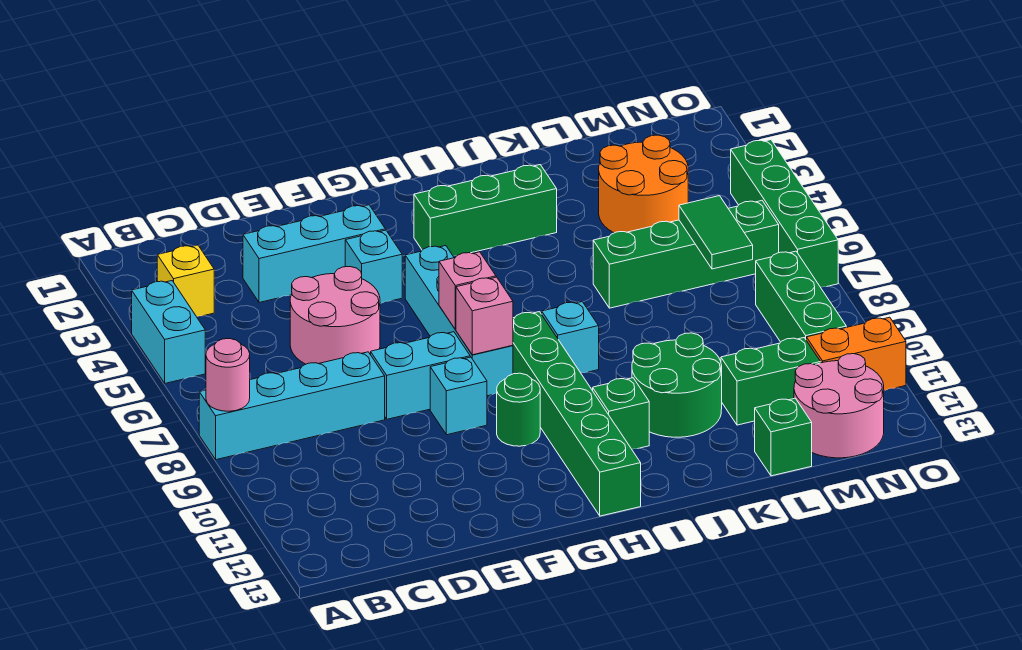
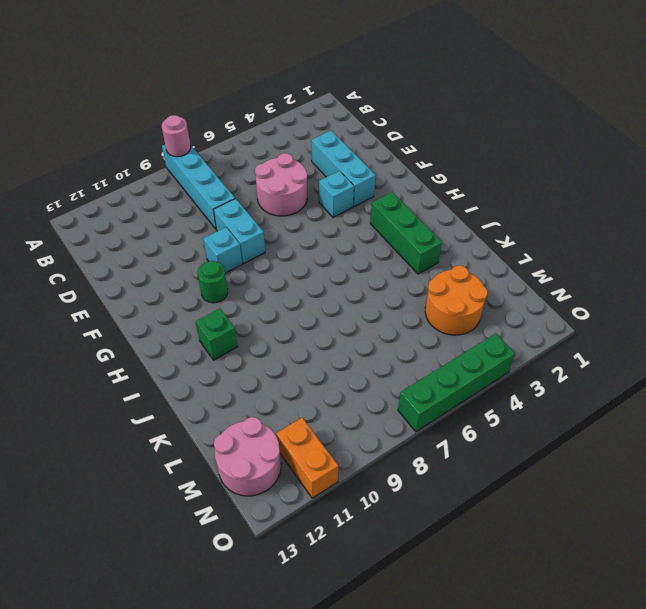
none -> cyan 1x2 brick [132,281,205,383]
none -> yellow 1x1 brick [157,245,214,317]
none -> cyan 1x4 brick [405,246,513,396]

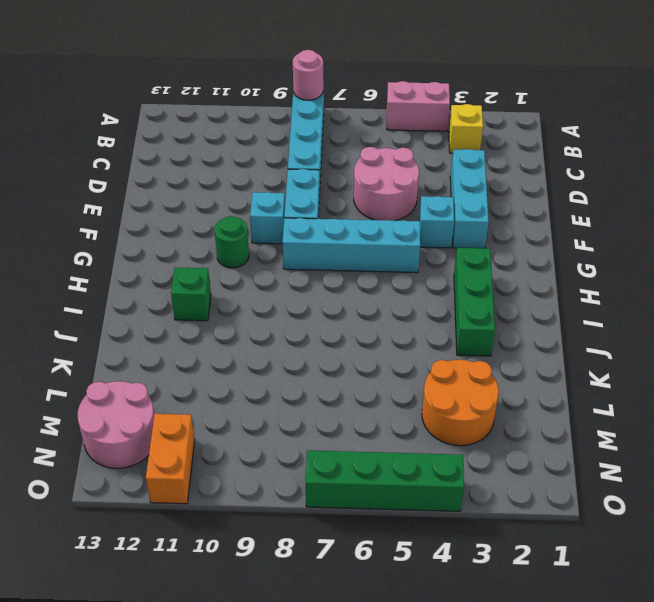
pink 1x2 brick [387,81,450,131] -> cyan 1x2 brick [132,281,205,383]
none -> green 1x6 brick [513,312,641,516]
none -> cyan 1x1 brick [542,302,599,373]
none -> green 2x2 round brick [632,333,722,437]

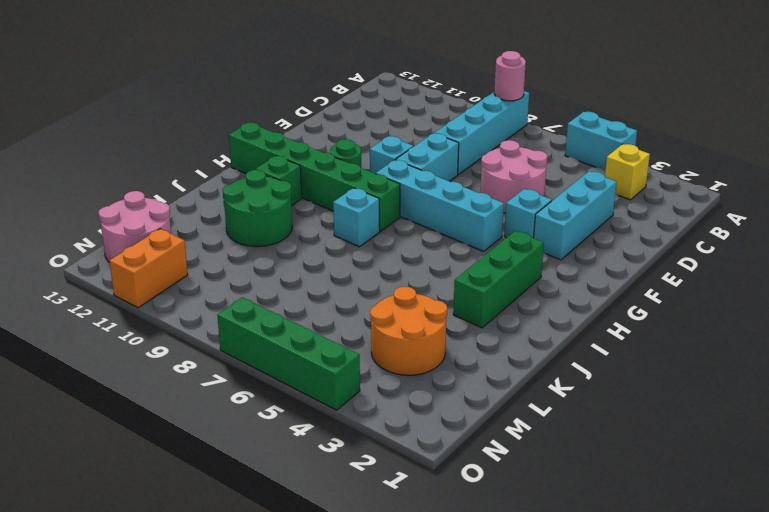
none -> green 1x4 brick [593,201,779,308]
none -> green 1x2 brick [721,338,821,425]
none -> green 1x1 brick [755,398,812,476]

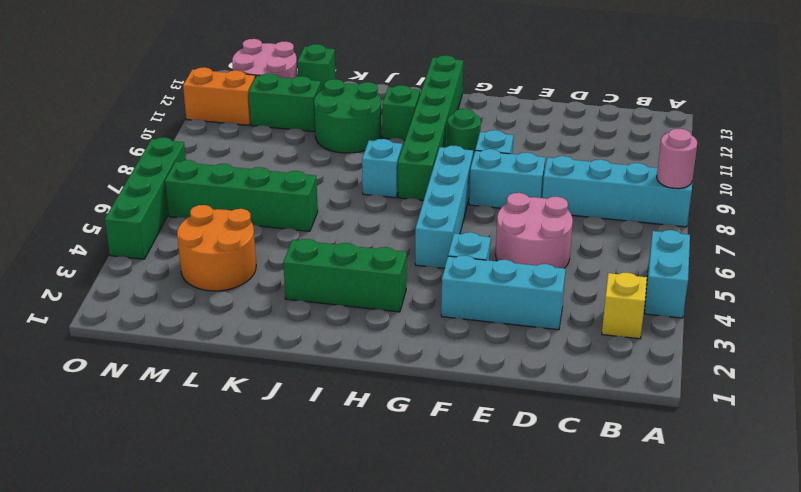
none -> green 1x3 brick [756,251,846,342]
none -> pink 1x1 brick [439,252,496,329]
none -> pink 1x1 brick [456,277,513,355]

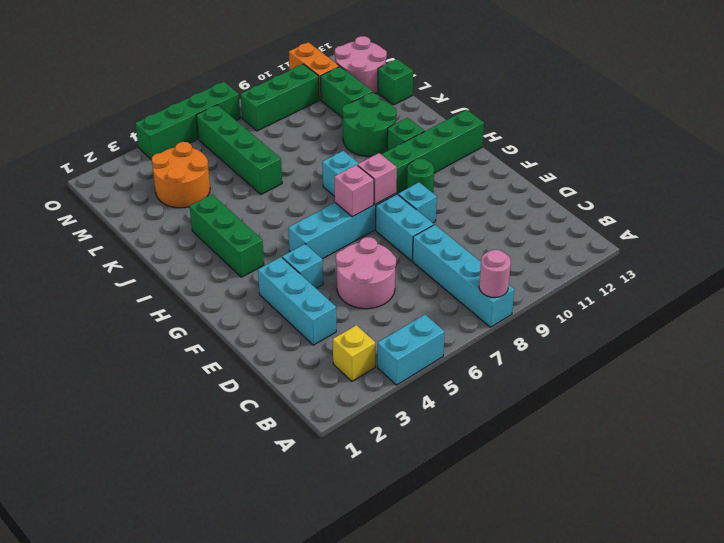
none -> green 1x2 tile [679,196,753,269]

